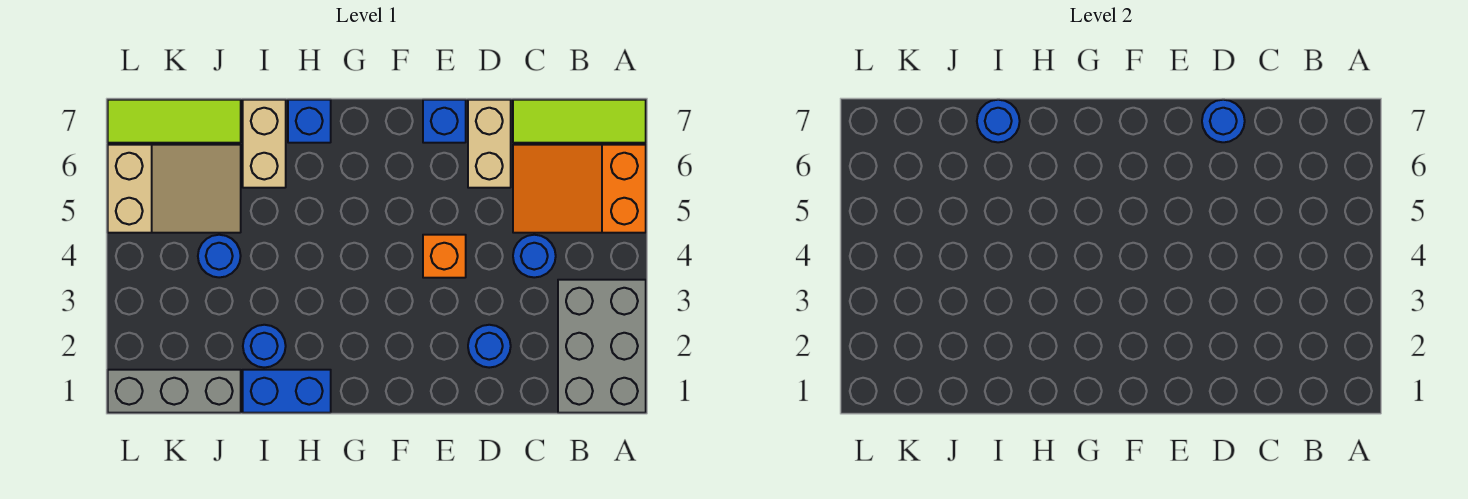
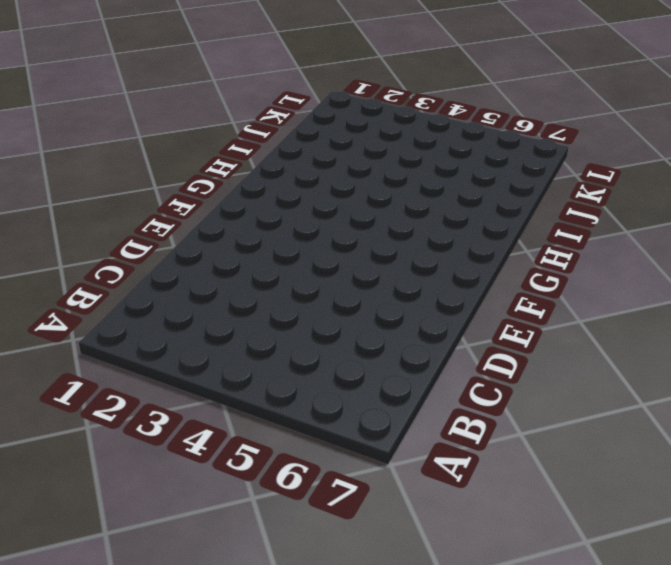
none -> grey 2x3 brick [558,280,646,413]
none -> orange 2x3 slope [513,145,646,233]
none -> lime 1x3 tile [513,100,646,143]

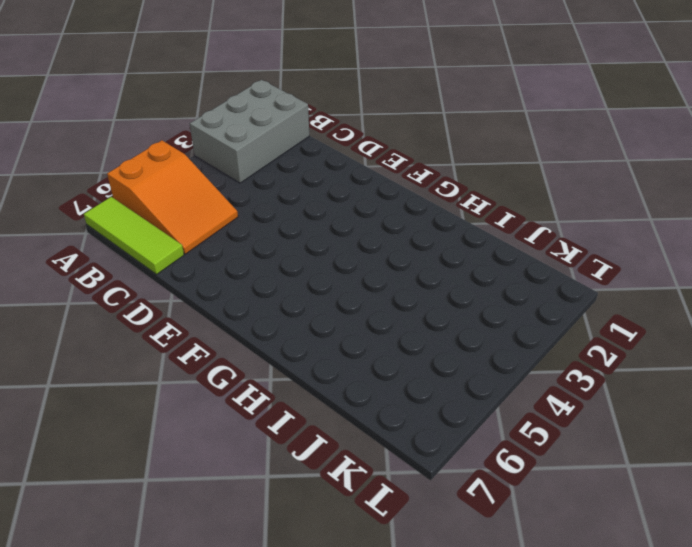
none -> blue 1x1 round brick [513,235,556,278]
none -> blue 1x1 round brick [468,325,511,368]
none -> tan 1x2 brick [468,100,511,188]

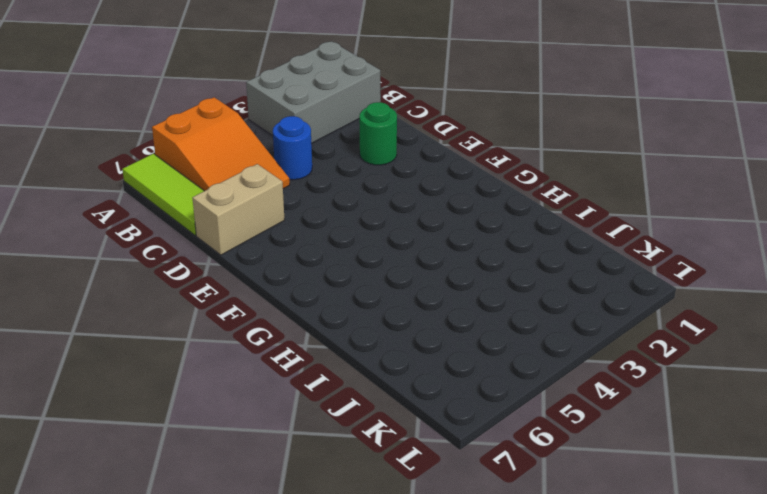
green 1x1 round brick [359,102,397,165] -> blue 1x1 round brick [468,325,511,368]
none -> orange 1x1 brick [423,235,466,278]
none -> blue 1x1 brick [423,100,466,143]
none -> blue 1x2 brick [243,370,331,413]

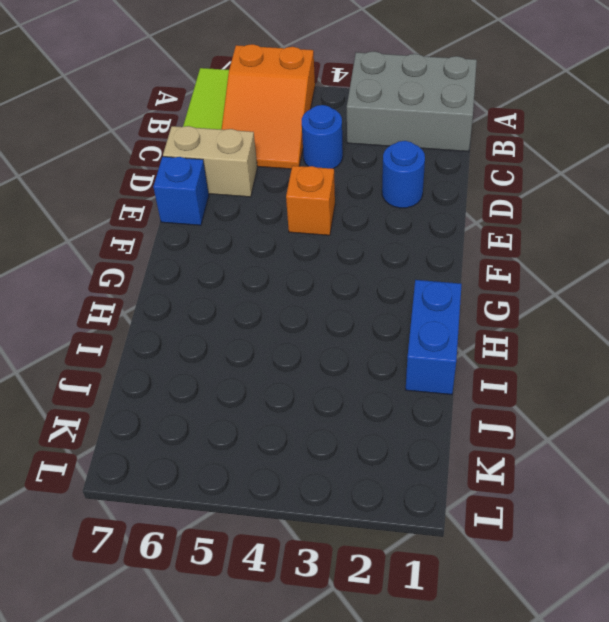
none -> blue 1x1 brick [288,100,331,143]
none -> blue 1x1 round brick [243,325,286,368]
none -> tan 1x2 brick [243,100,286,188]

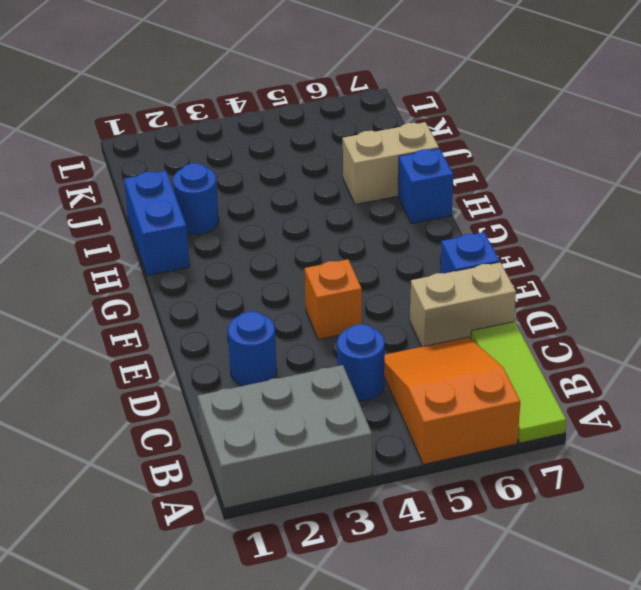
none -> grey 1x3 brick [108,370,241,413]
none -> blue 1x1 round brick [198,235,241,278]
none -> tan 2x3 slope [108,145,241,233]

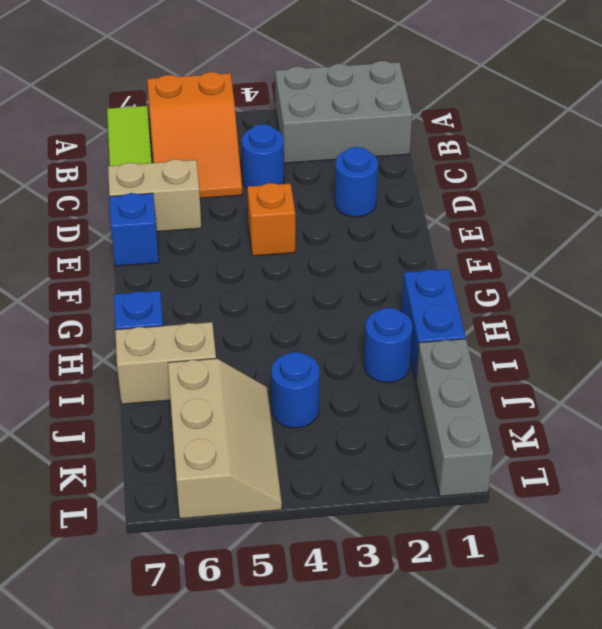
tan 2x3 slope [168,359,282,519] -> tan 2x3 slope turned to [108,145,241,233]
none -> lime 1x3 tile [108,100,241,143]
none -> blue 1x1 round brick [1202,100,1245,142]
none -> blue 1x1 round brick [977,100,1020,142]

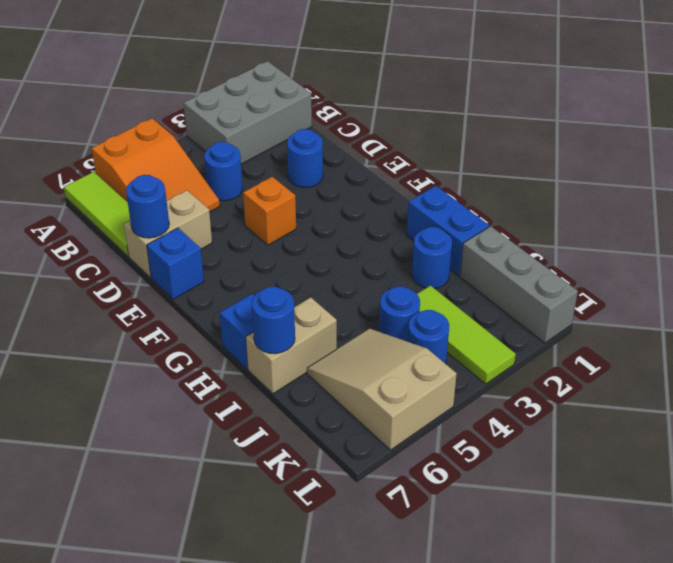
lime 1x3 tile [417,286,516,384] -> lime 1x3 tile moved to [108,100,241,143]
blue 1x1 round brick [408,310,449,364] -> none

